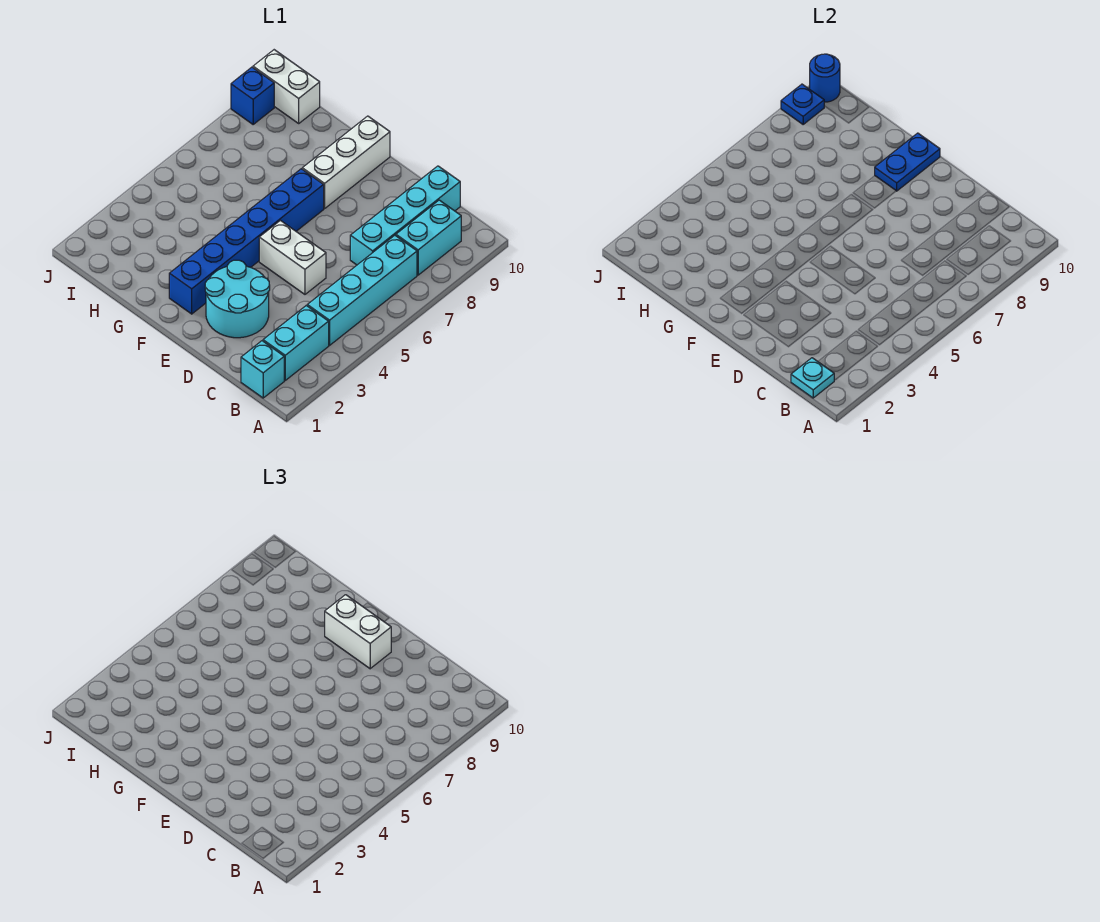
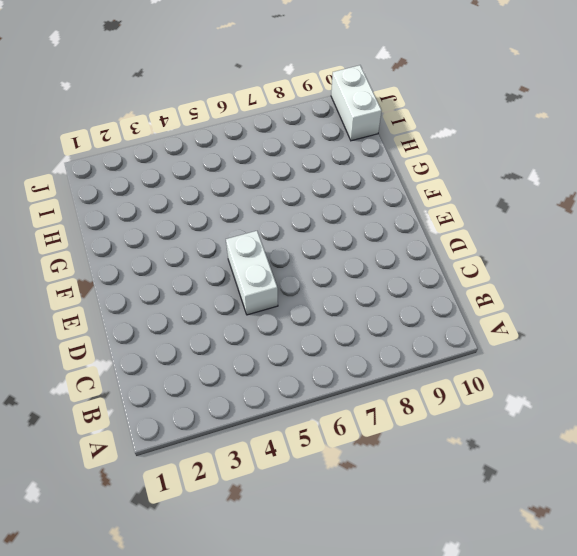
none -> cyan 1x1 brick [241,341,284,398]
none -> cyan 1x2 brick [263,305,329,380]
none -> cyan 1x4 brick [307,235,417,345]

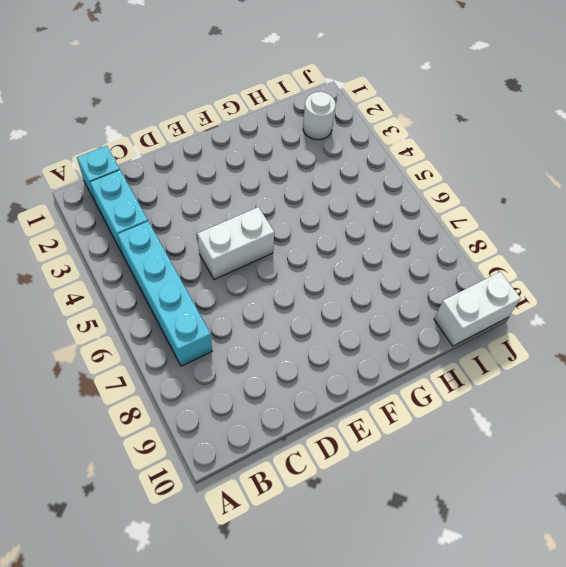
white 1x1 round brick [303,92,336,140] -> none
none -> cyan 1x2 brick [396,200,461,275]
none -> cyan 1x4 brick [350,166,460,265]
none -> cyan 2x2 round brick [205,260,270,338]

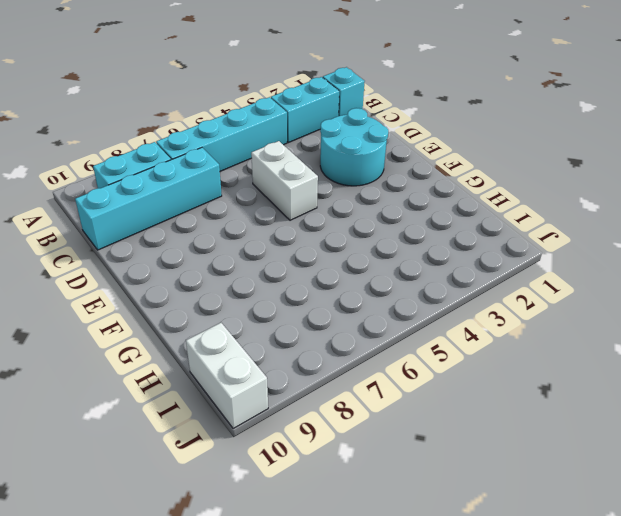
none -> blue 1x6 brick [169,169,324,314]
none -> white 1x3 brick [302,116,390,209]
none -> blue 1x1 brick [231,67,274,124]

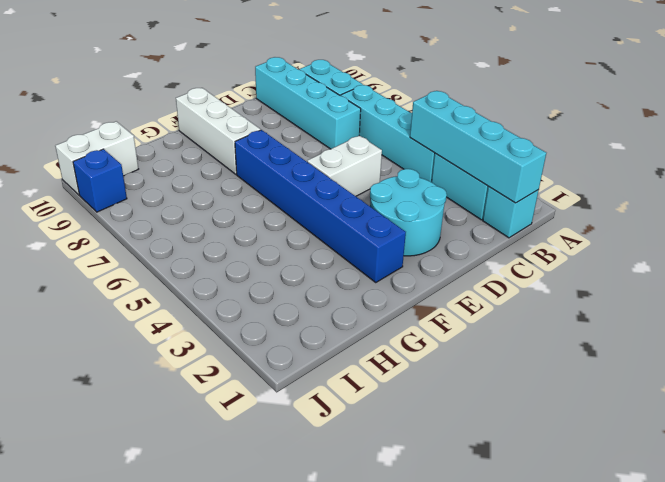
cyan 1x4 brick [410,91,546,203] -> cyan 1x1 plate [791,358,834,398]
none -> blue 1x2 plate [875,133,940,191]
none -> blue 1x1 plate [781,84,824,124]
none -> blue 1x1 round brick [810,54,840,102]

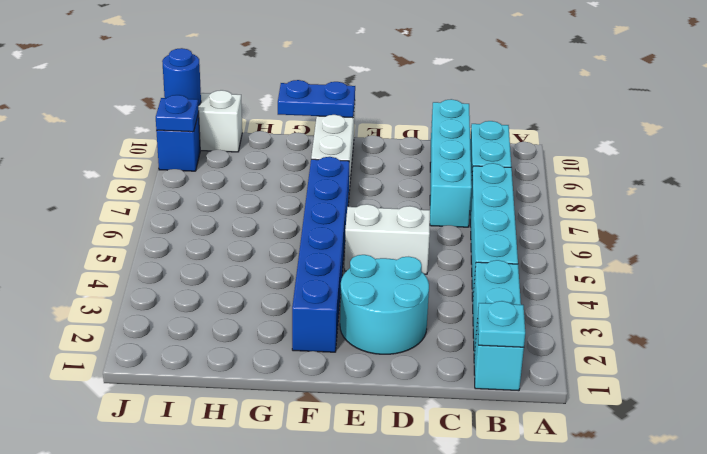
blue 1x2 plate [278,80,355,118] -> blue 1x2 plate turned to [875,133,940,191]
none -> white 1x2 brick [325,595,391,669]

